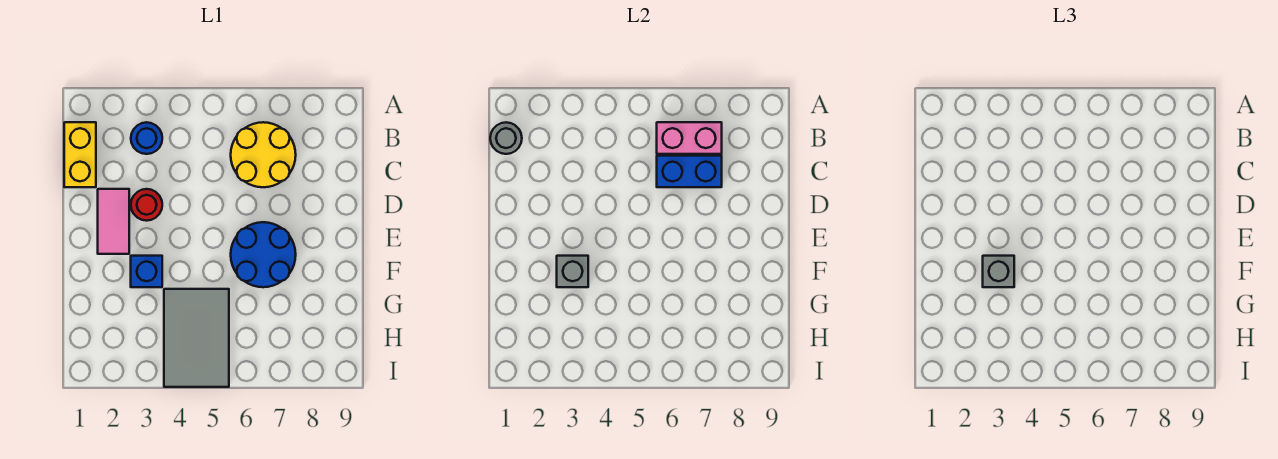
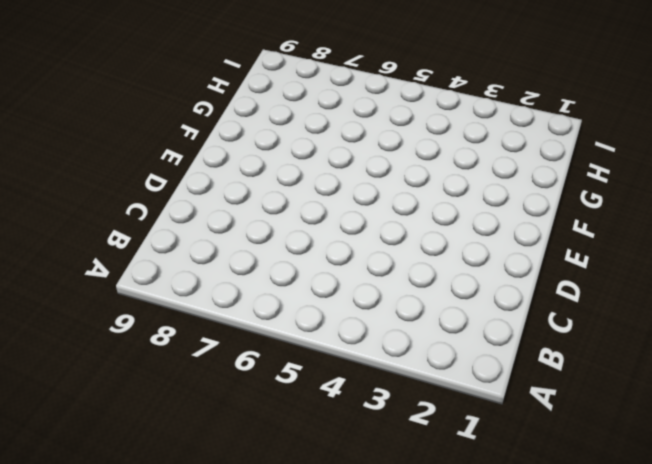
none -> yellow 1x2 brick [64,122,96,187]
none -> blue 1x1 round brick [131,122,162,154]
none -> yellow 2x2 round brick [231,122,296,187]

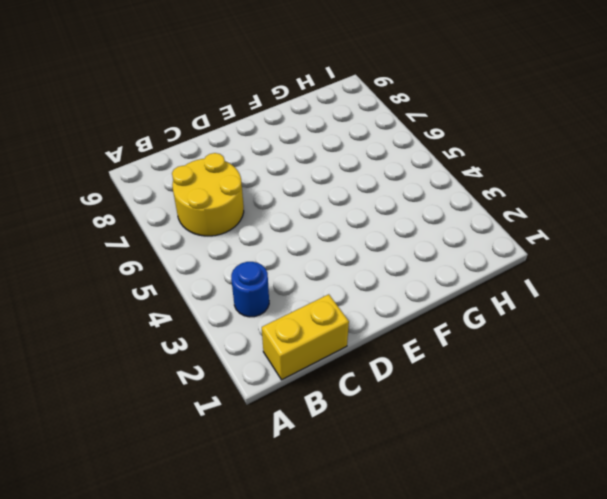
none -> pink 1x2 tile [98,189,129,254]
none -> red 1x1 round brick [131,189,162,221]
none -> blue 2x2 round brick [231,222,296,287]

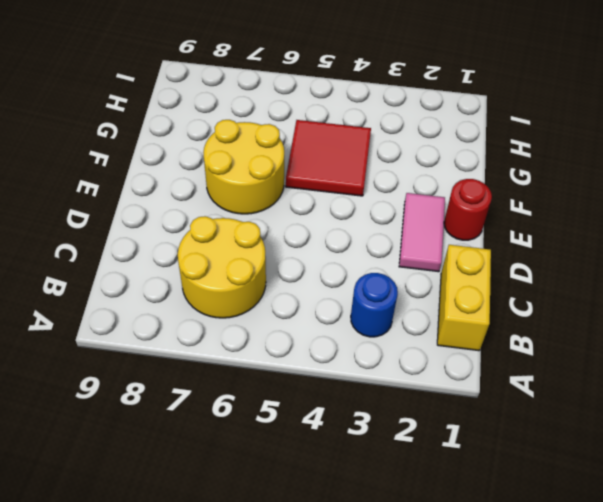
red 1x1 round brick [444,179,492,240] -> red 1x1 round brick moved to [131,189,162,221]
yellow 2x2 round brick [203,120,284,214] -> blue 2x2 round brick [231,222,296,287]
red 2x2 tile [286,120,371,196] -> grey 2x3 tile [164,289,229,387]
none -> blue 1x1 brick [131,256,162,287]
none -> grey 1x1 round brick [490,122,522,154]
none -> pink 1x2 brick [657,122,722,154]

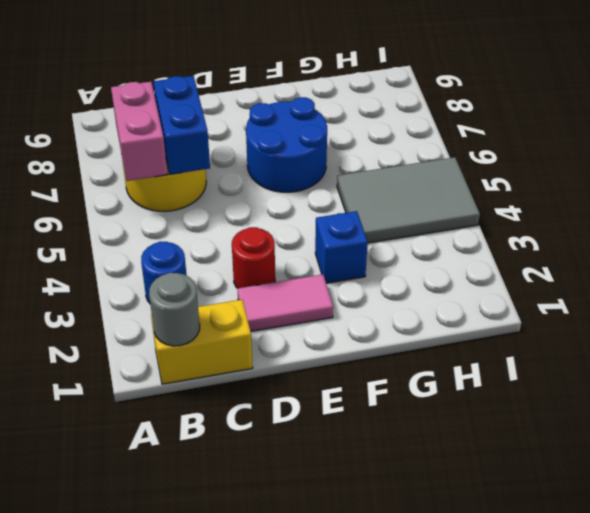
none -> grey 1x1 brick [557,256,588,287]
none -> grey 1x1 brick [983,256,1014,287]

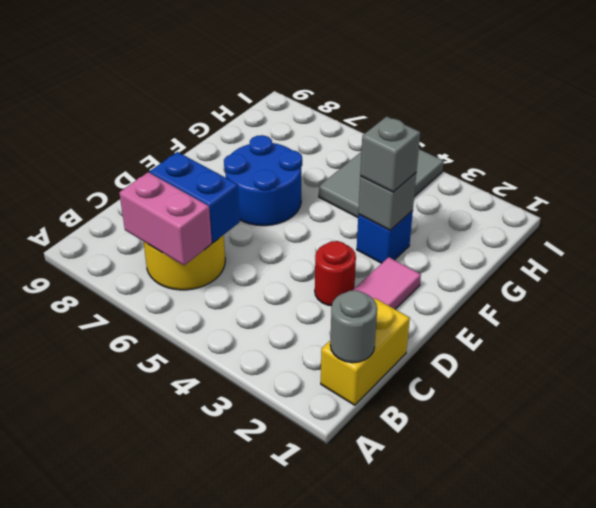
none -> blue 1x1 round brick [131,122,162,154]

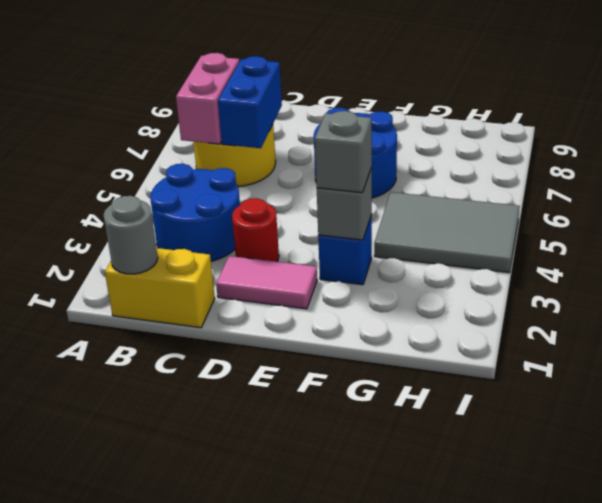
blue 2x2 round brick [150,164,240,261] -> blue 1x1 round brick [131,122,162,154]

